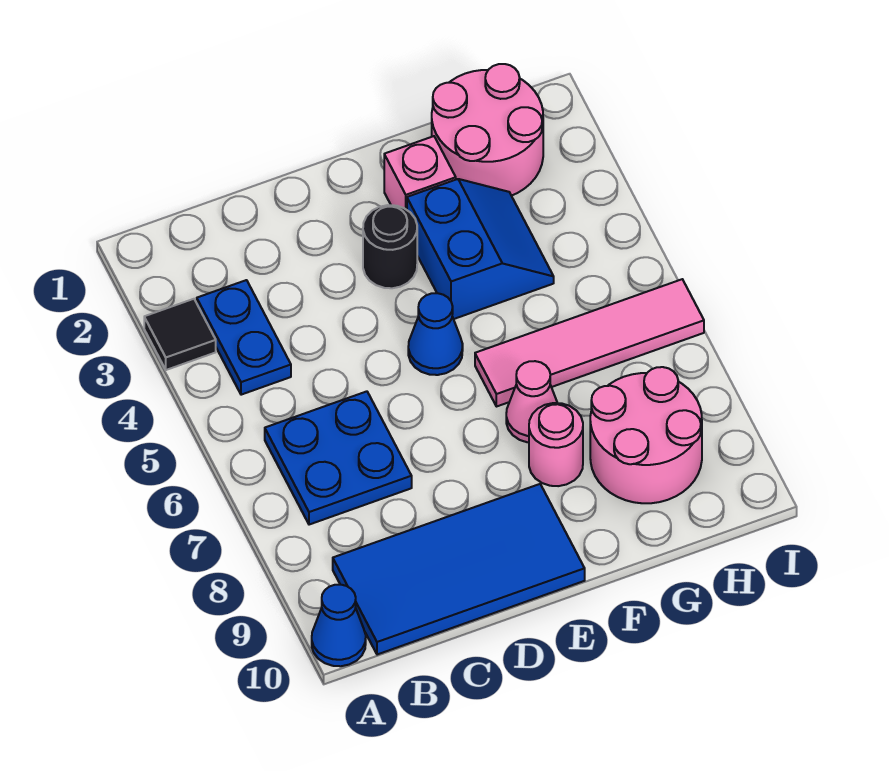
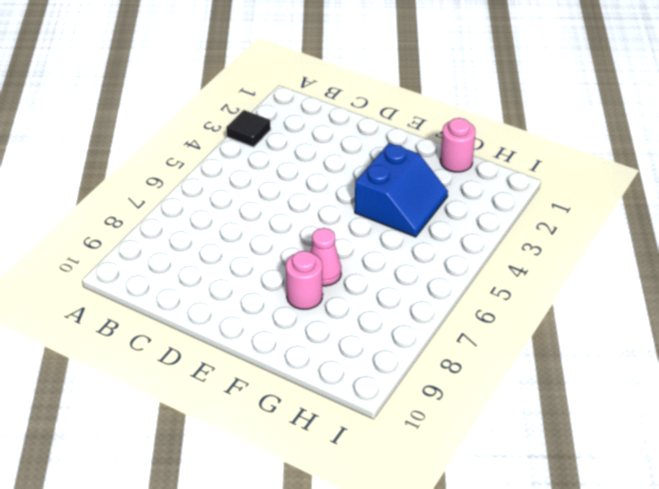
pink 1x1 round brick [440,118,475,172] -> pink 2x2 round brick [432,64,543,196]
none -> blue 1x1 cone [312,585,366,666]
none -> blue 1x2 plate [197,280,291,395]
none -> blue 2x2 plate [265,391,412,525]

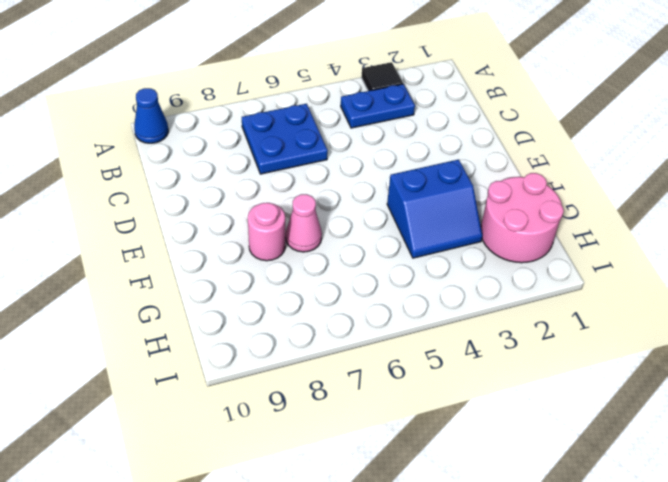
none -> blue 2x4 tile [333,484,585,655]
none -> black 1x1 round brick [363,205,417,288]
none -> blue 1x1 cone [408,293,463,375]

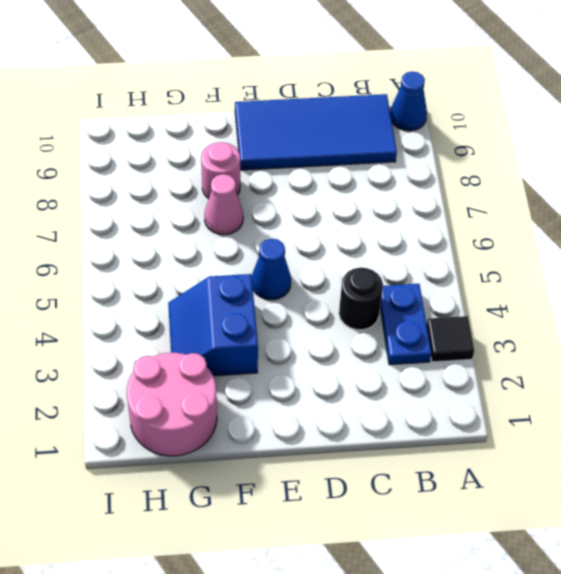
black 1x1 round brick [339,268,383,330] -> black 1x1 round brick moved to [363,205,417,288]
none -> blue 2x2 plate [265,391,412,525]
none -> pink 1x1 brick [384,136,456,210]
none -> pink 1x4 tile [475,279,704,407]

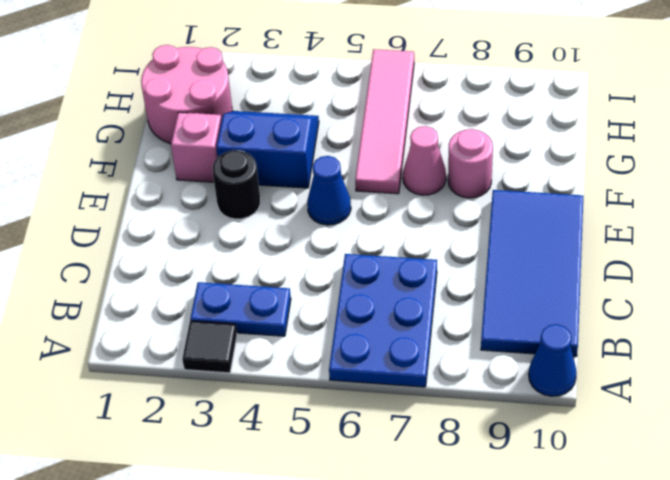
blue 2x3 plate [329,254,437,387] -> blue 2x2 plate [265,391,412,525]
none -> pink 2x2 round brick [590,367,702,503]

